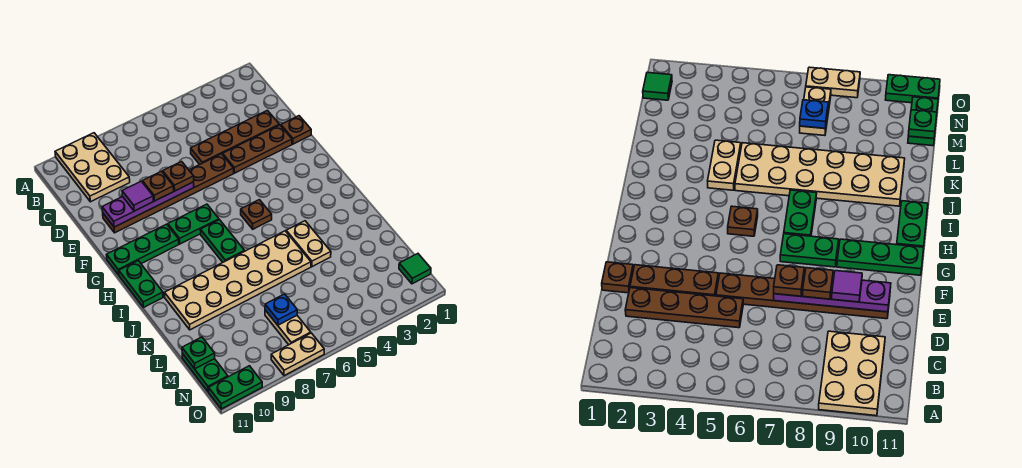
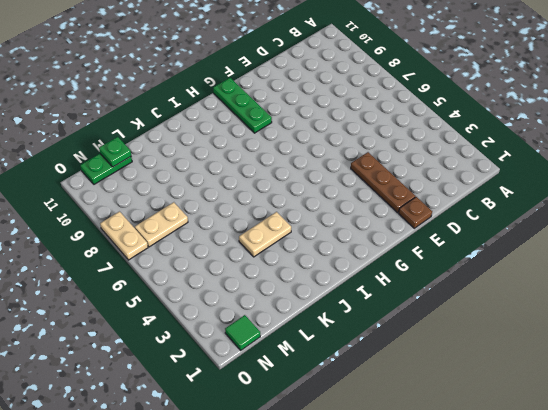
none -> tan 2x3 plate [55,133,130,202]
none -> brown 1x4 plate [191,110,279,164]
none -> brown 1x6 plate [103,154,234,233]

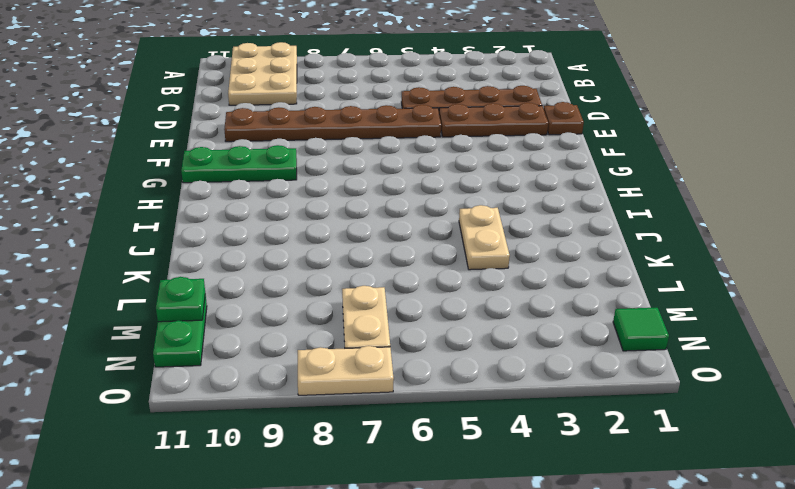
none -> green 1x2 plate [168,204,219,244]
none -> brown 1x1 plate [241,200,272,229]
none -> green 1x2 plate [200,220,245,262]

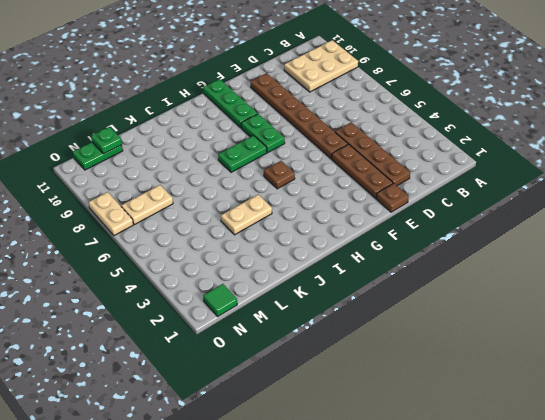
none -> green 1x2 plate [119,261,163,307]
none -> tan 2x6 plate [165,231,311,330]
none -> green 1x2 plate [209,366,262,409]

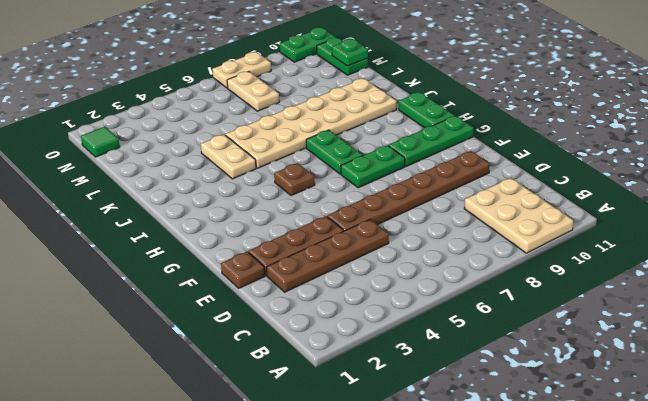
none -> purple 1x4 plate [102,182,194,227]
none -> blue 1x1 plate [265,294,297,325]
none -> brown 1x1 plate [163,162,194,191]

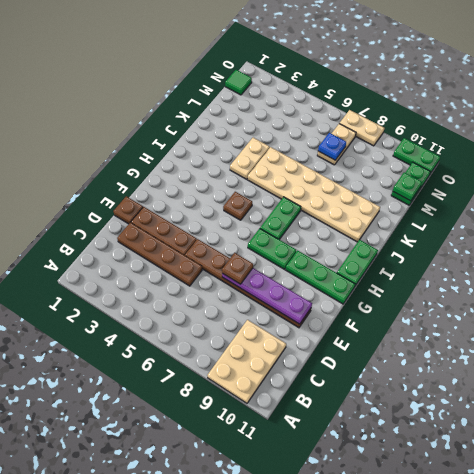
none -> brown 1x1 plate [142,171,174,201]
none -> purple 1x1 tile [122,181,153,211]

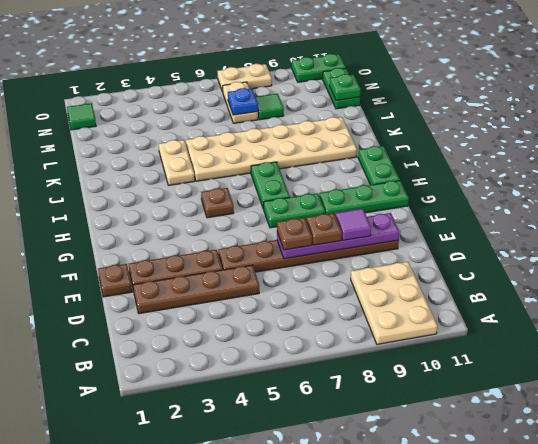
green 1x1 tile [256,94,284,120] -> none

